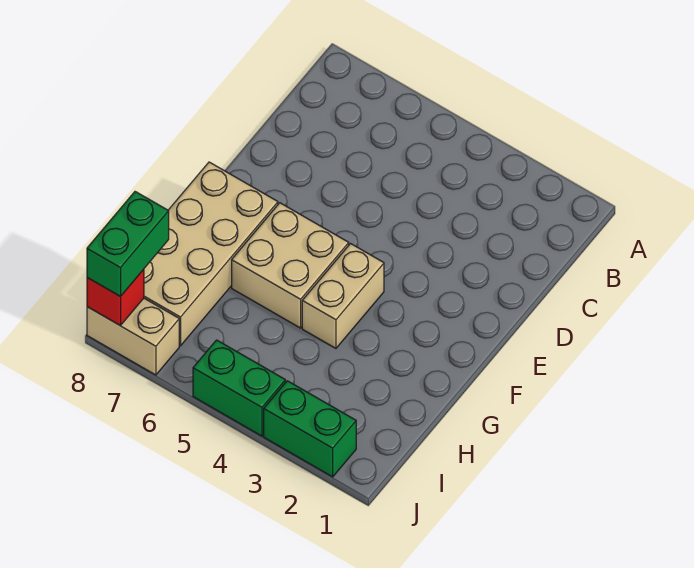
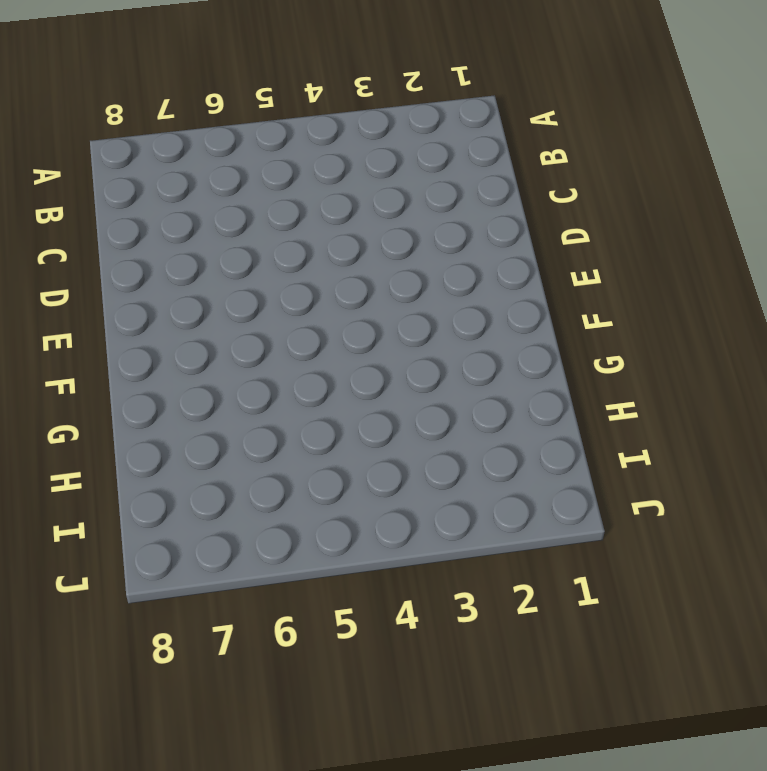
none -> tan 1x2 brick [302,244,384,348]
none -> tan 2x2 brick [232,203,349,328]

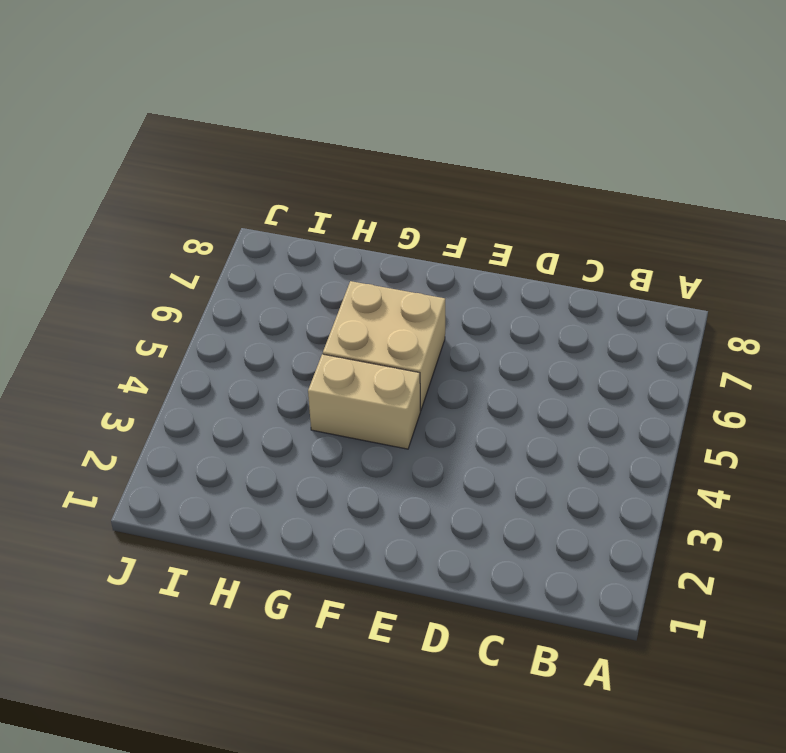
none -> tan 2x4 brick [144,162,278,346]
none -> green 1x2 brick [264,381,356,477]

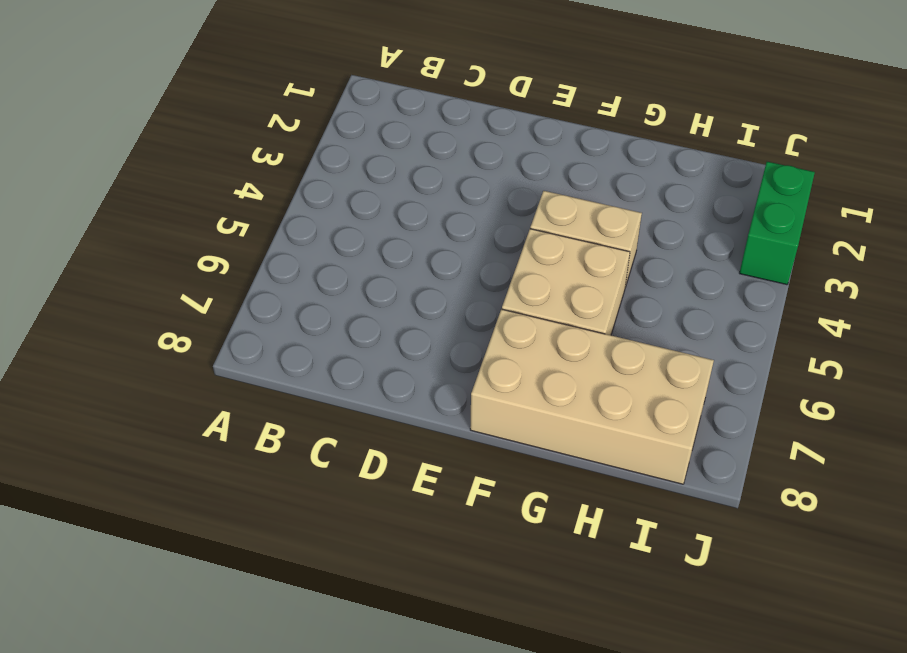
none -> green 1x2 brick [193,340,285,436]
none -> tan 1x2 brick [87,298,179,375]

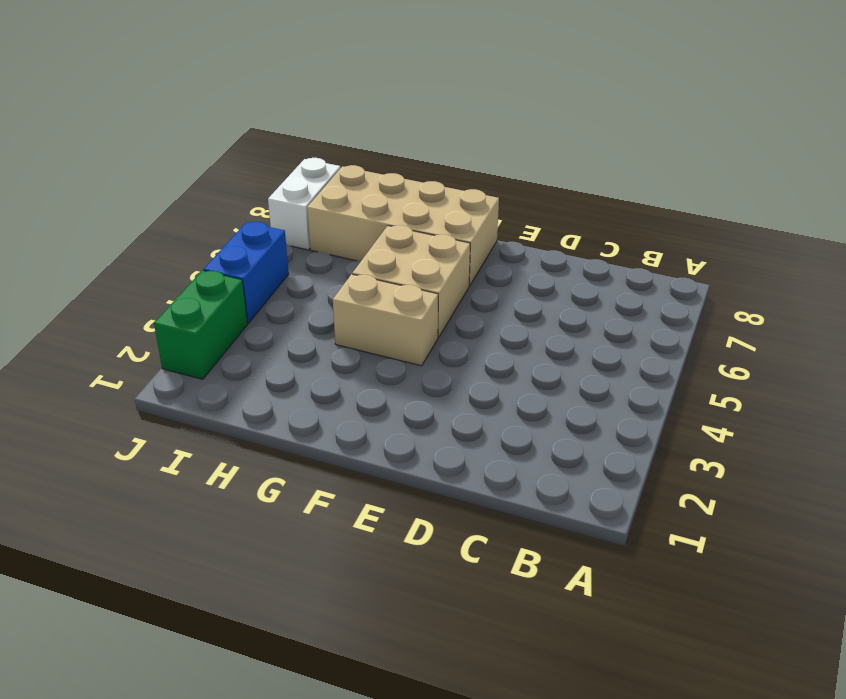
blue 1x2 brick [203,222,289,323] -> green 1x2 brick [193,340,285,436]
white 1x2 brick [268,158,340,250] -> tan 1x2 brick [87,298,179,375]
none -> red 1x1 brick [87,269,144,326]
none -> green 1x2 brick [87,192,169,297]

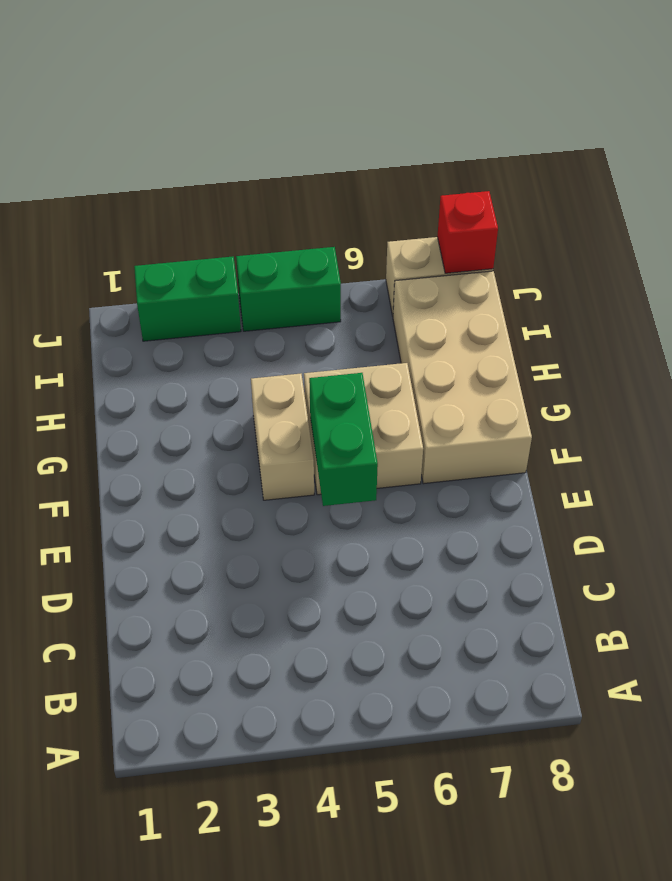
green 1x2 brick [309,373,378,506] -> green 1x2 brick moved to [87,192,169,297]

